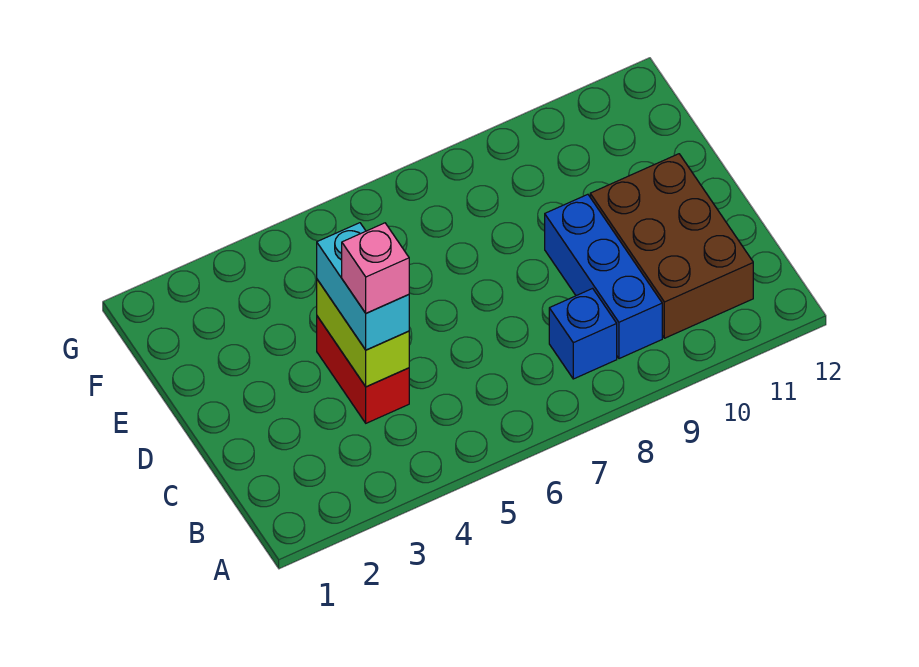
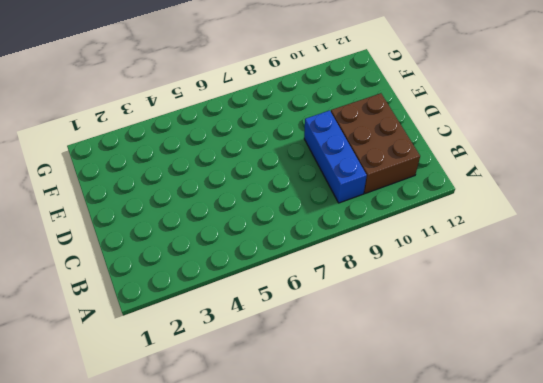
none -> blue 1x1 brick [549,288,617,379]
none -> red 1x2 brick [317,316,409,423]

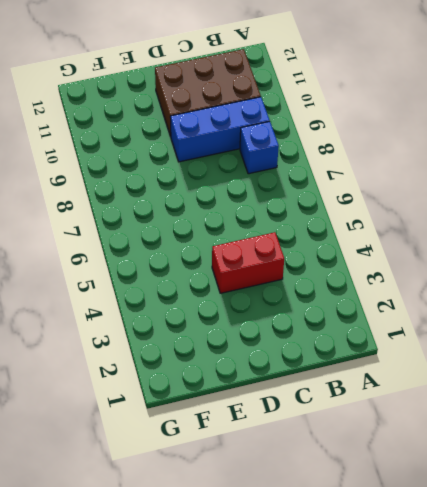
none -> lime 1x2 brick [317,280,409,387]
none -> cyan 1x2 brick [317,223,409,350]

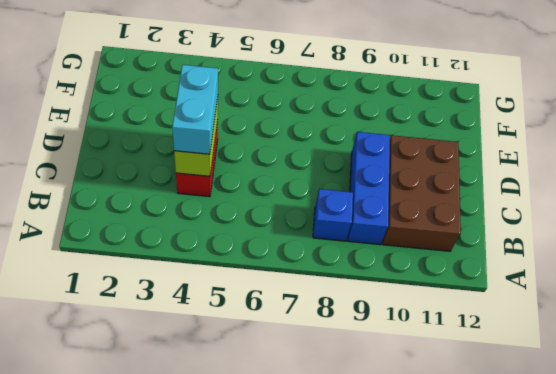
none -> pink 1x1 brick [342,223,409,313]

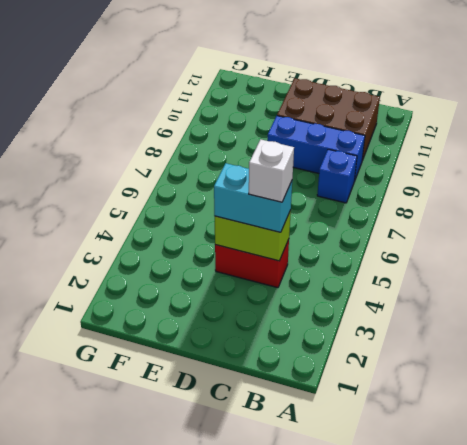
white 1x1 brick [249,139,294,202] -> pink 1x1 brick [342,223,409,313]

